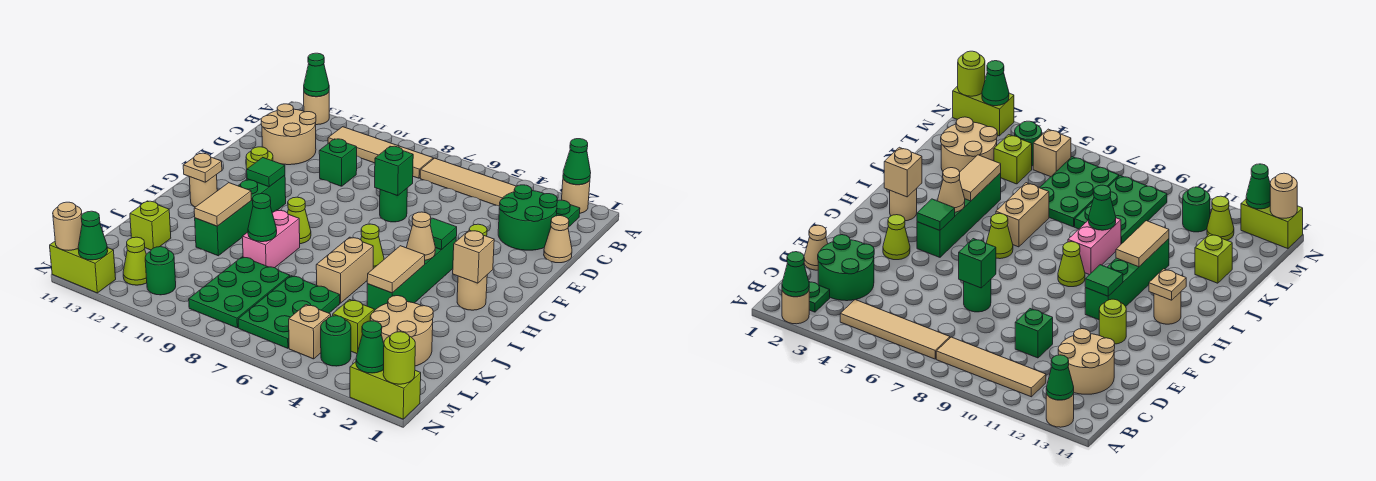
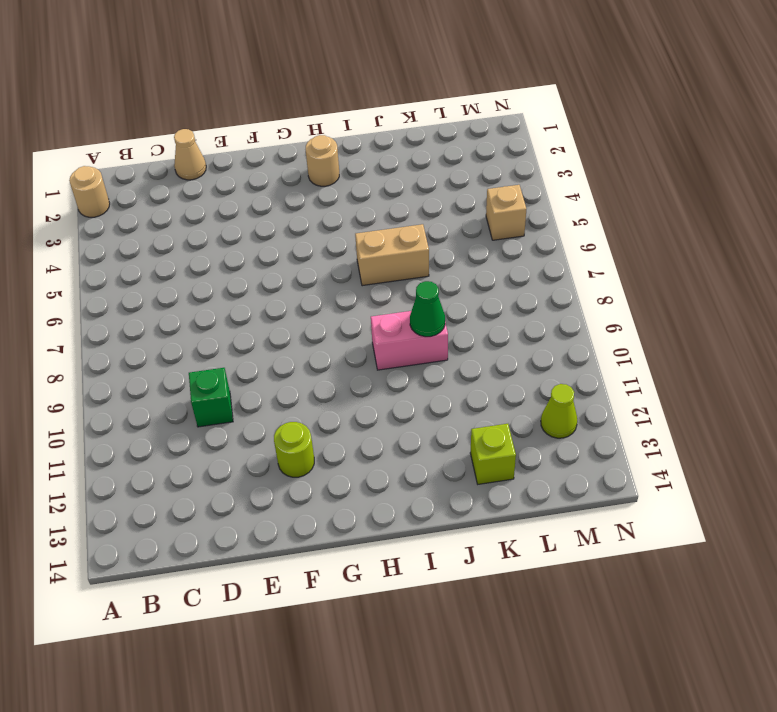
none -> tan 1x1 round brick [304,92,329,125]
none -> green 1x1 plate [556,200,580,227]
none -> tan 1x4 tile [420,158,516,206]
none -> tan 1x4 tile [328,127,433,178]

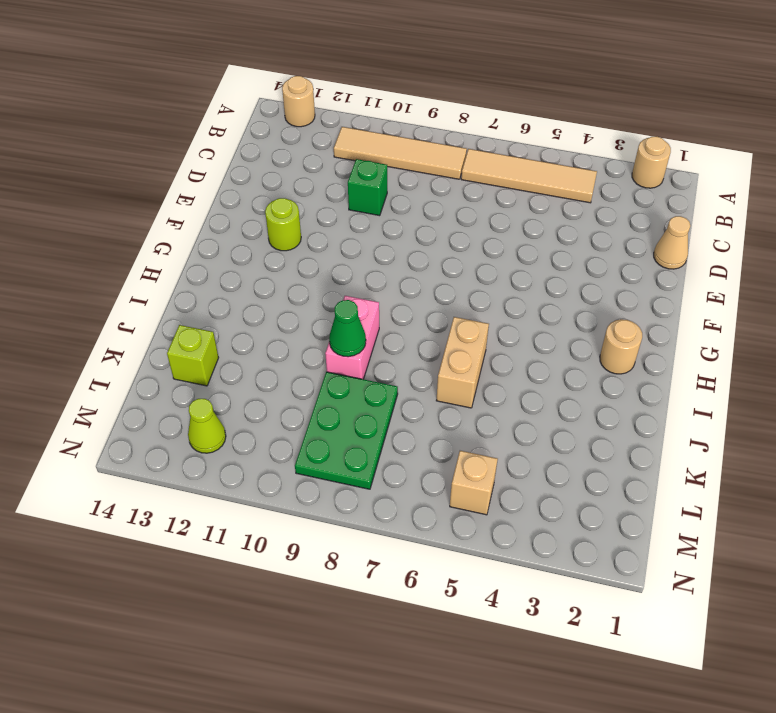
none -> green 1x1 plate [556,200,580,227]
none -> green 2x2 round brick [498,185,558,250]
none -> tan 2x2 round brick [261,104,316,165]
none -> green 1x1 round brick [380,189,407,222]

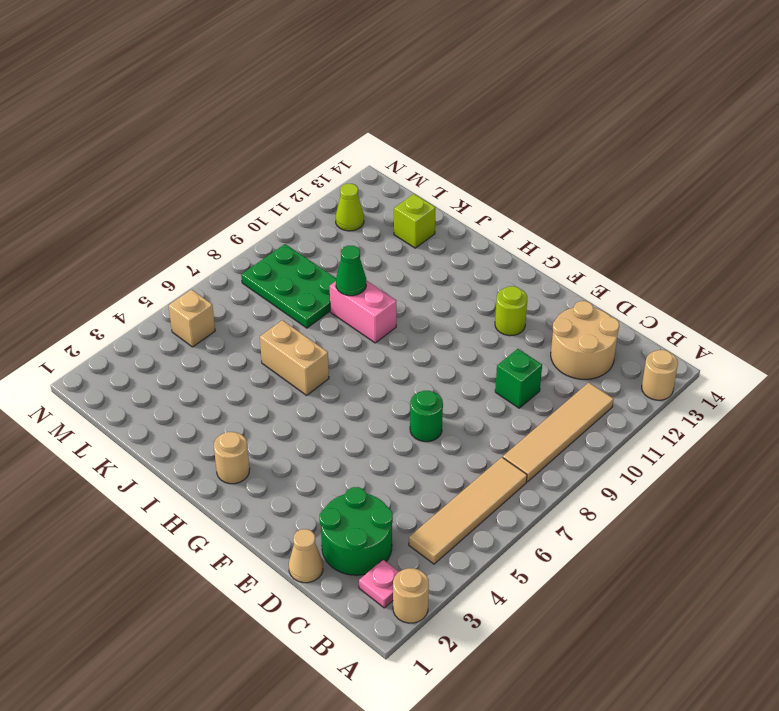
pink 1x1 plate [359,560,399,608] -> green 1x1 plate [556,200,580,227]
none -> lime 1x1 cone [883,215,910,260]
none -> green 1x4 brick [367,238,456,311]
none -> green 1x4 brick [195,175,286,256]
none -> lime 1x1 cone [361,224,384,269]

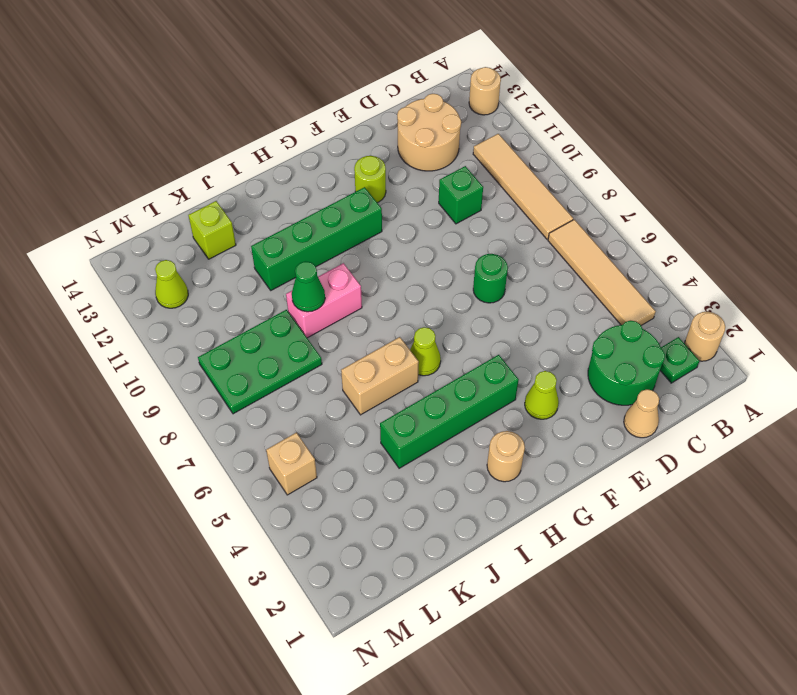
none -> lime 1x1 cone [288,197,311,244]
none -> tan 1x1 round brick [189,175,217,207]
none -> tan 2x2 round brick [370,296,433,366]
none -> green 2x3 plate [238,276,340,348]

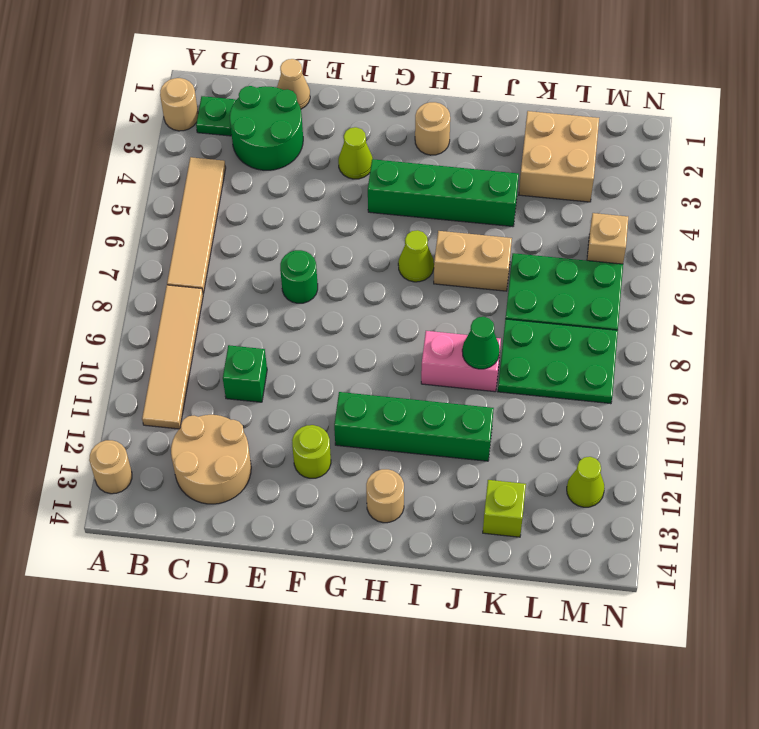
tan 2x2 brick [519,111,599,202] -> tan 2x2 round brick [370,296,433,366]
none -> lime 1x1 cone [288,197,311,244]
none -> lime 1x1 brick [333,300,374,354]
none -> green 1x1 round brick [321,316,351,366]
none -> green 1x1 round brick [145,247,176,295]

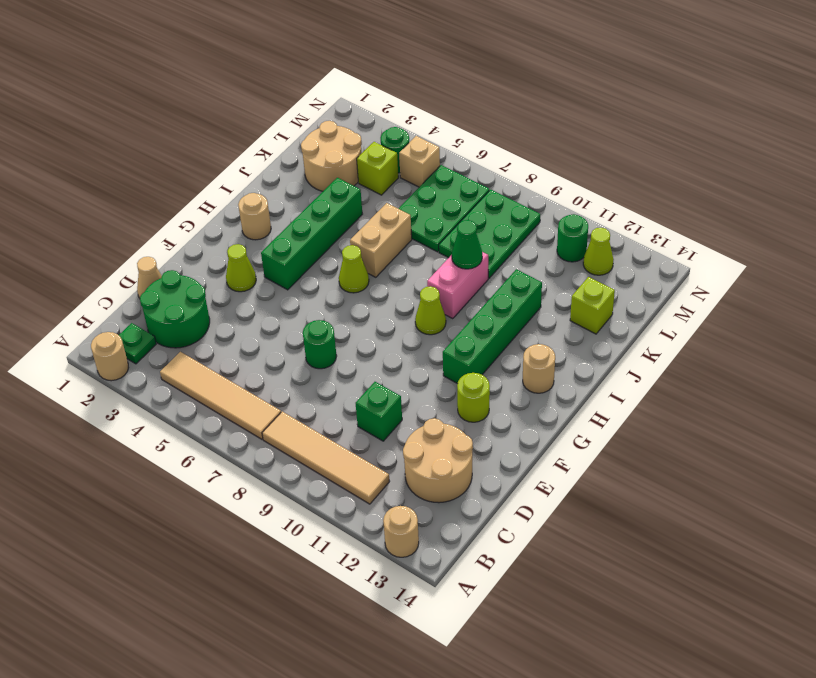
none -> lime 1x2 brick [350,362,421,419]
none -> lime 1x2 brick [50,241,116,293]
none -> green 1x1 cone [563,139,591,185]
none -> green 1x1 cone [304,53,329,97]

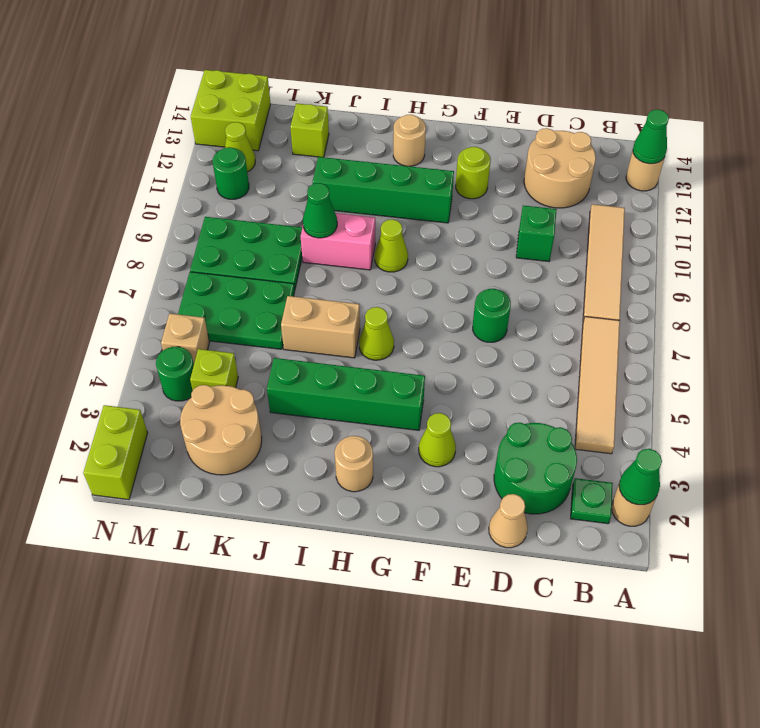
lime 2x2 brick [191,70,270,151] -> lime 1x2 brick [50,241,116,293]
none -> green 1x1 brick [375,146,413,196]
none -> green 1x1 tile [430,218,457,250]
none -> green 1x1 tile [247,158,285,187]
none -> tan 1x1 brick [453,230,494,283]

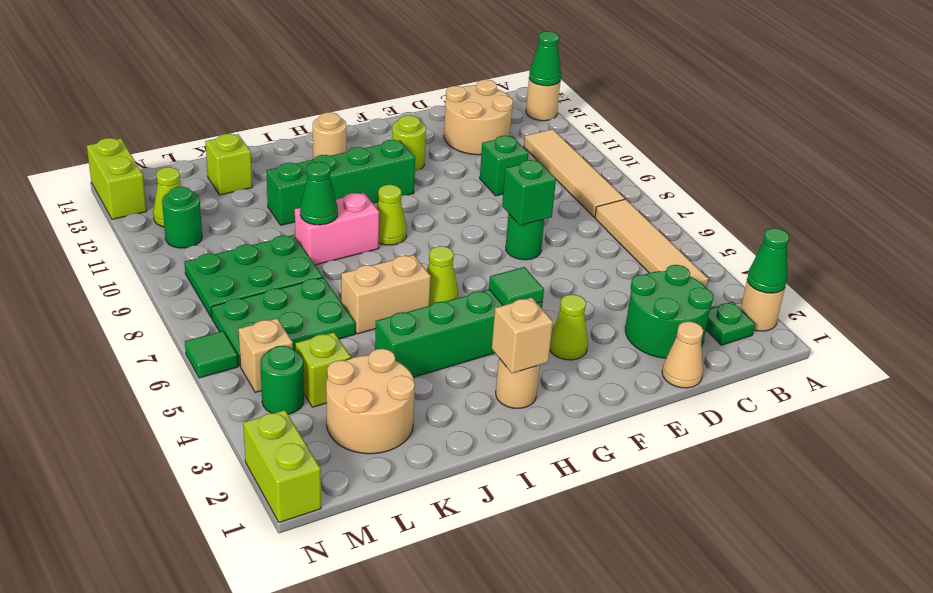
green 1x1 tile [185,331,238,378] -> green 1x1 tile moved to [247,158,285,187]
none -> tan 1x1 cone [407,212,435,260]
none -> tan 1x1 plate [183,153,222,182]
none -> tan 1x2 tile [367,246,425,293]
none -> tan 1x2 tile [194,183,251,226]

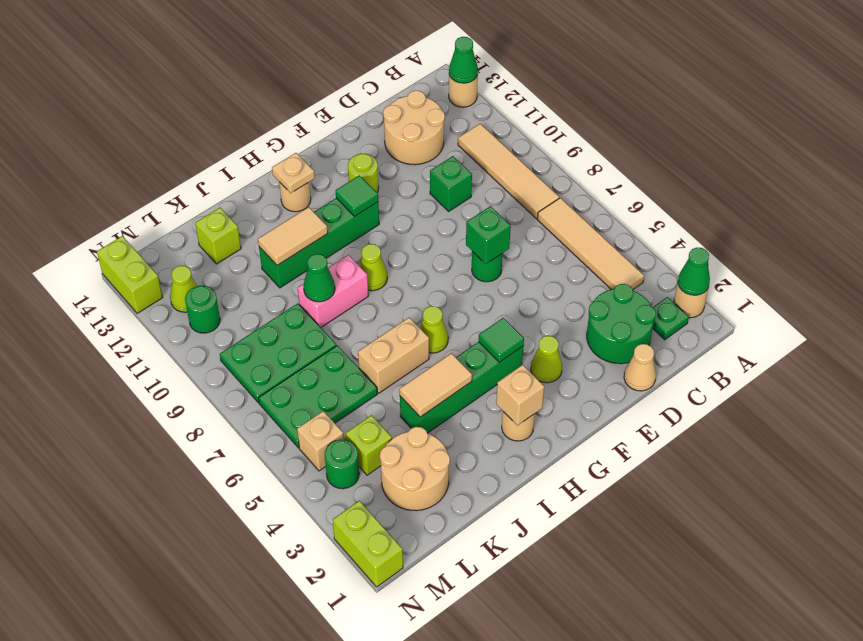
none -> tan 1x1 cone [407,212,435,260]
none -> lime 1x1 round brick [383,332,415,384]
none -> green 1x1 cone [356,321,384,373]
none -> green 1x1 cone [78,211,108,260]

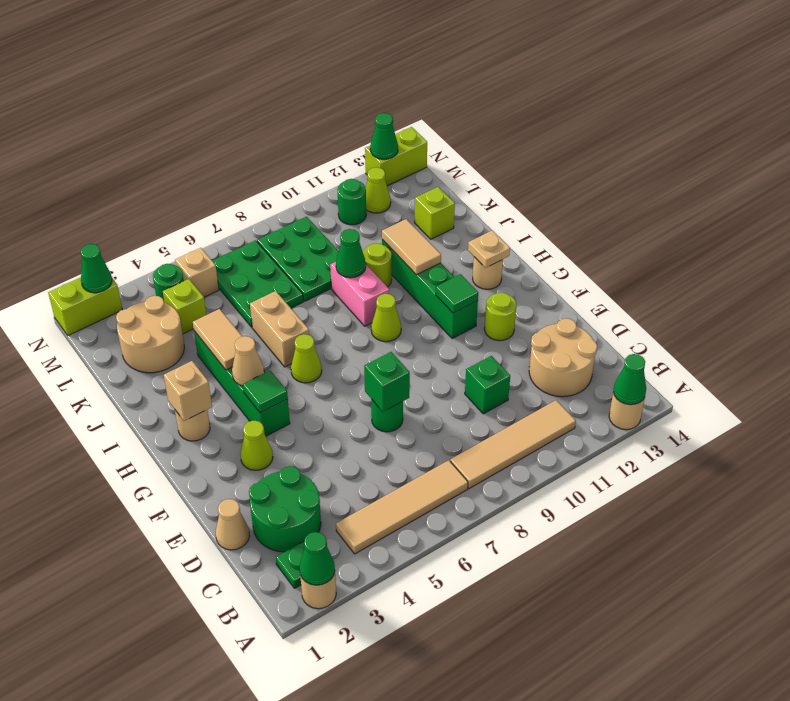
lime 1x1 round brick [363,243,392,287] -> lime 1x1 round brick moved to [383,332,415,384]
none -> tan 1x1 round brick [53,202,82,250]

